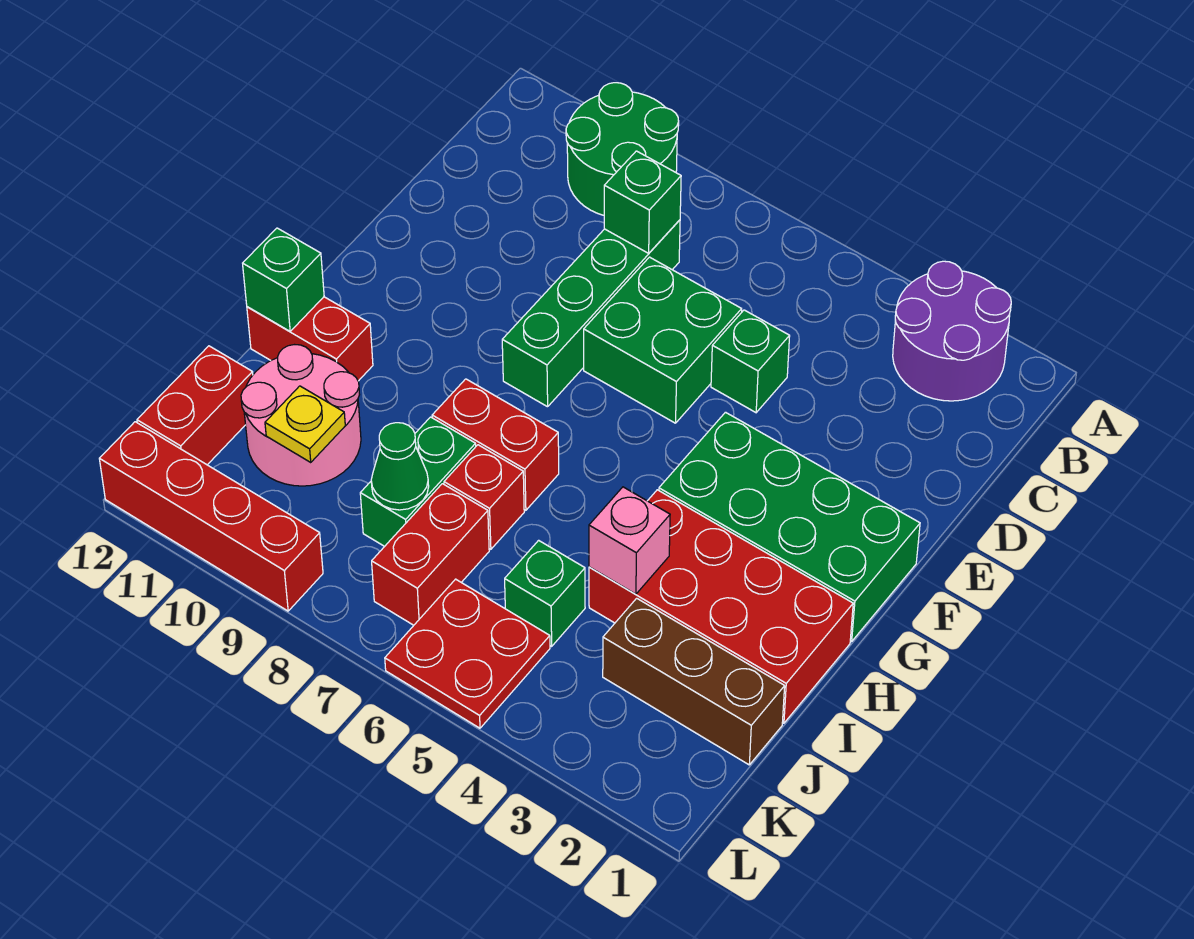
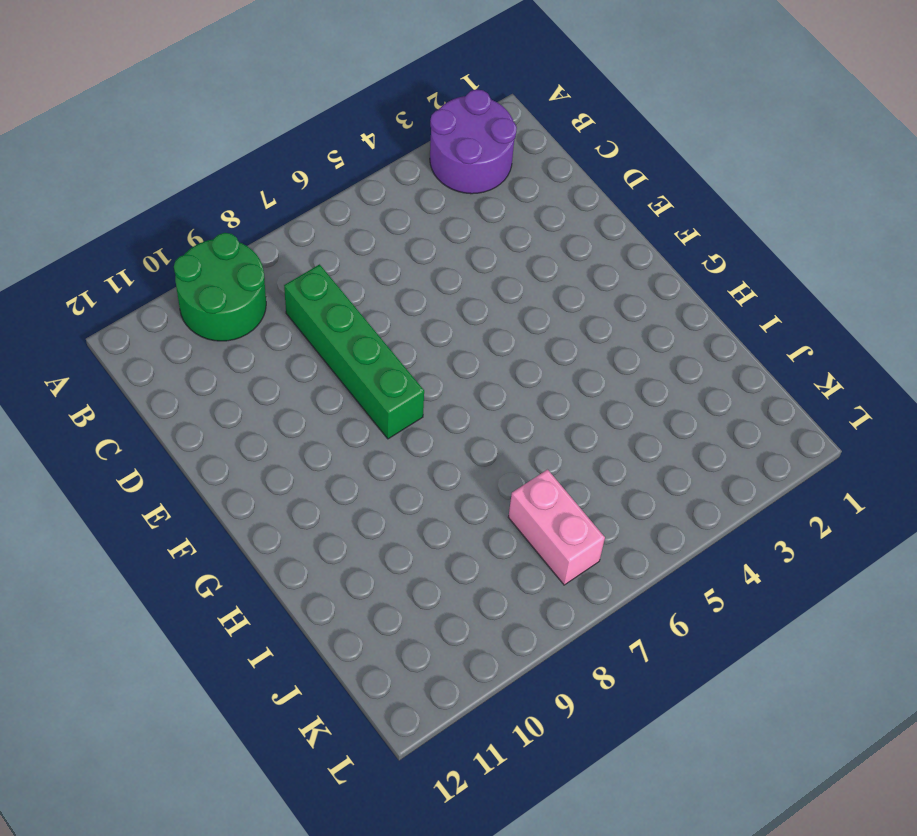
pink 1x2 brick [508,470,605,585] -> red 1x2 brick [372,484,489,625]
none -> green 1x1 brick [711,310,790,413]
none -> green 2x2 brick [584,257,742,423]
none -> green 2x4 brick [659,412,920,641]

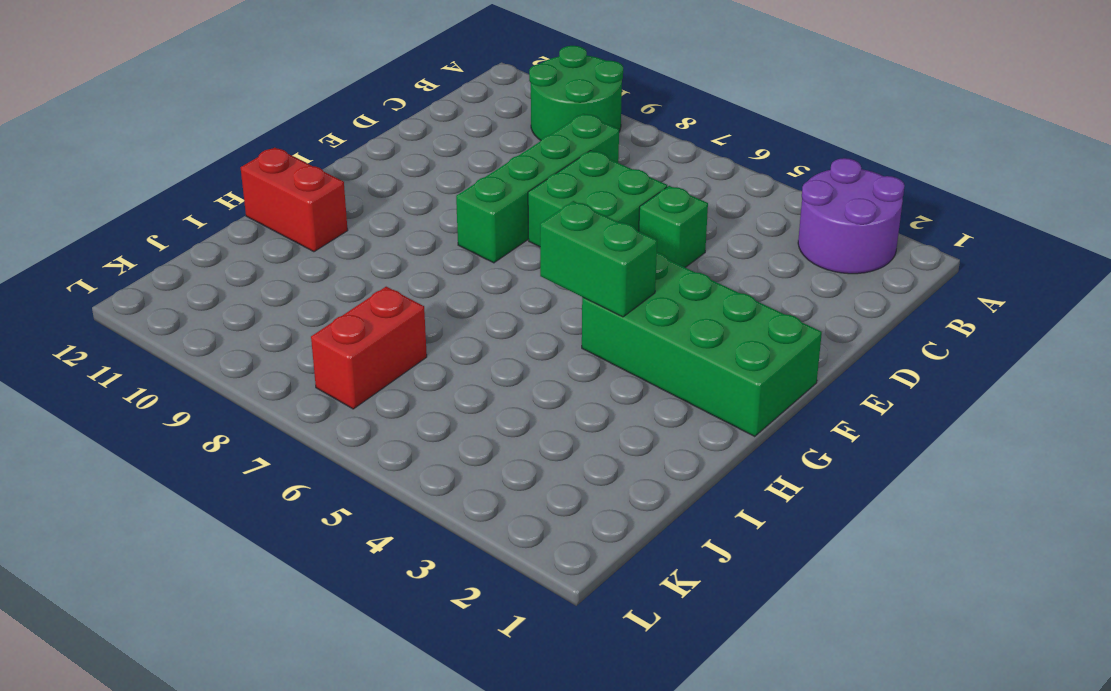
green 1x2 brick [540,201,657,317] -> green 1x2 brick turned to [360,417,476,546]
none -> red 2x4 brick [589,490,853,723]
none -> red 1x2 brick [432,379,559,510]
none -> red 1x1 brick [444,445,524,549]

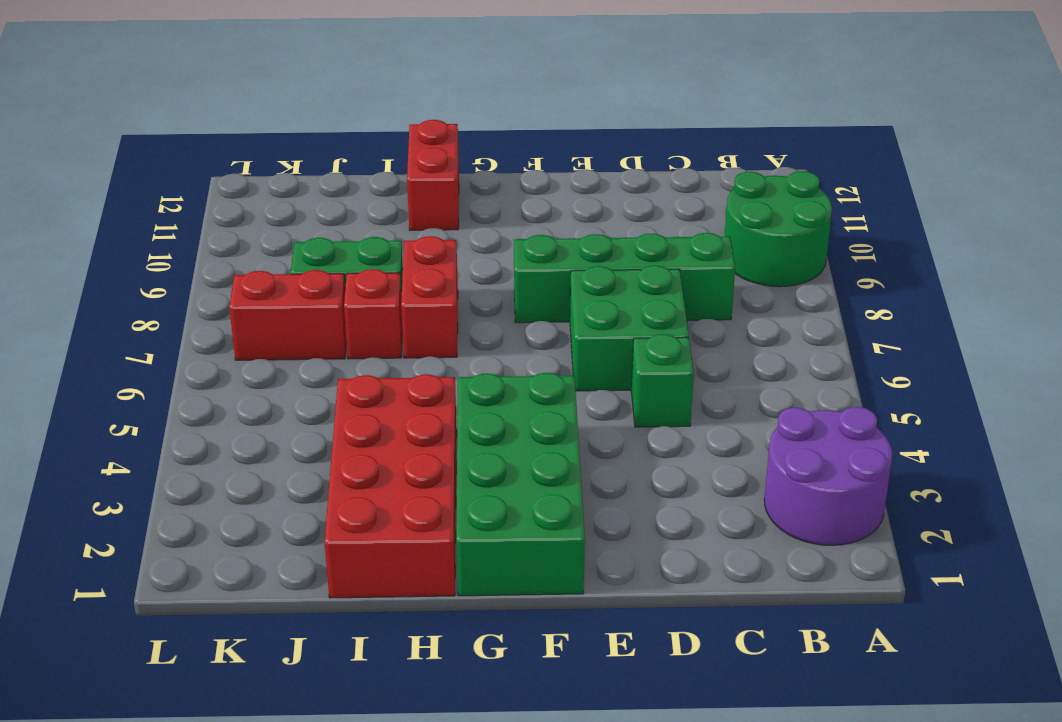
none -> pink 2x2 round brick [241,345,361,486]
none -> brown 1x3 brick [603,598,785,765]
none -> green 1x1 brick [505,540,585,646]

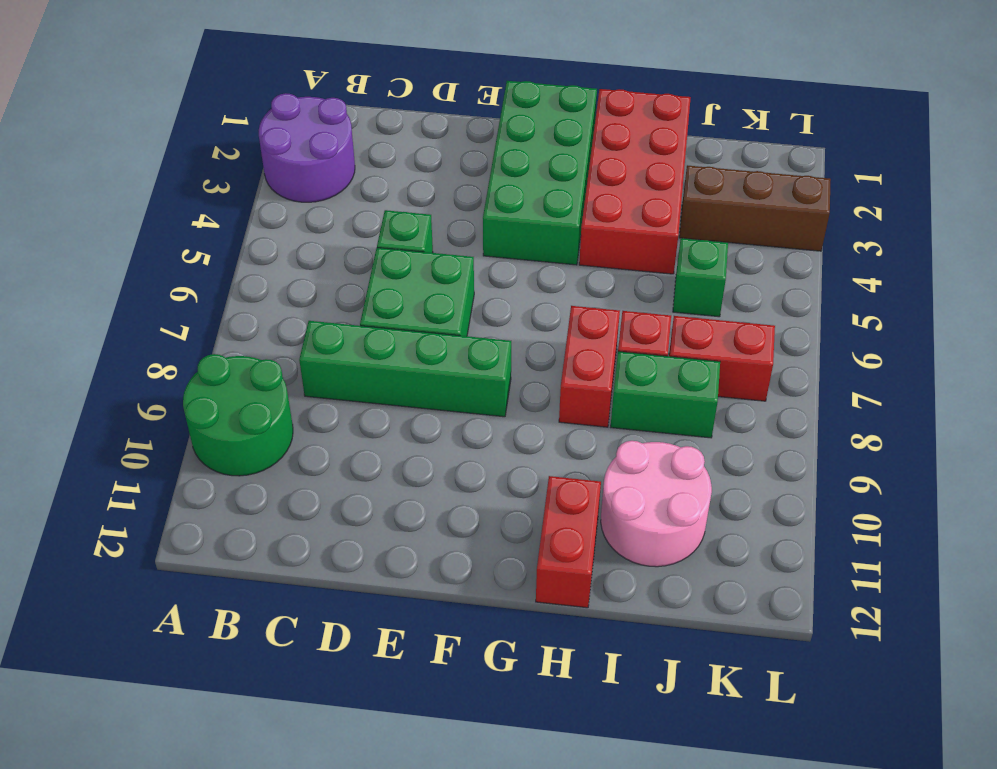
brown 1x3 brick [679,165,831,251] -> brown 1x3 brick turned to [603,598,785,765]
none -> red 1x2 brick [137,346,253,465]
none -> red 2x2 plate [385,579,550,728]
none -> red 1x4 brick [99,422,323,611]

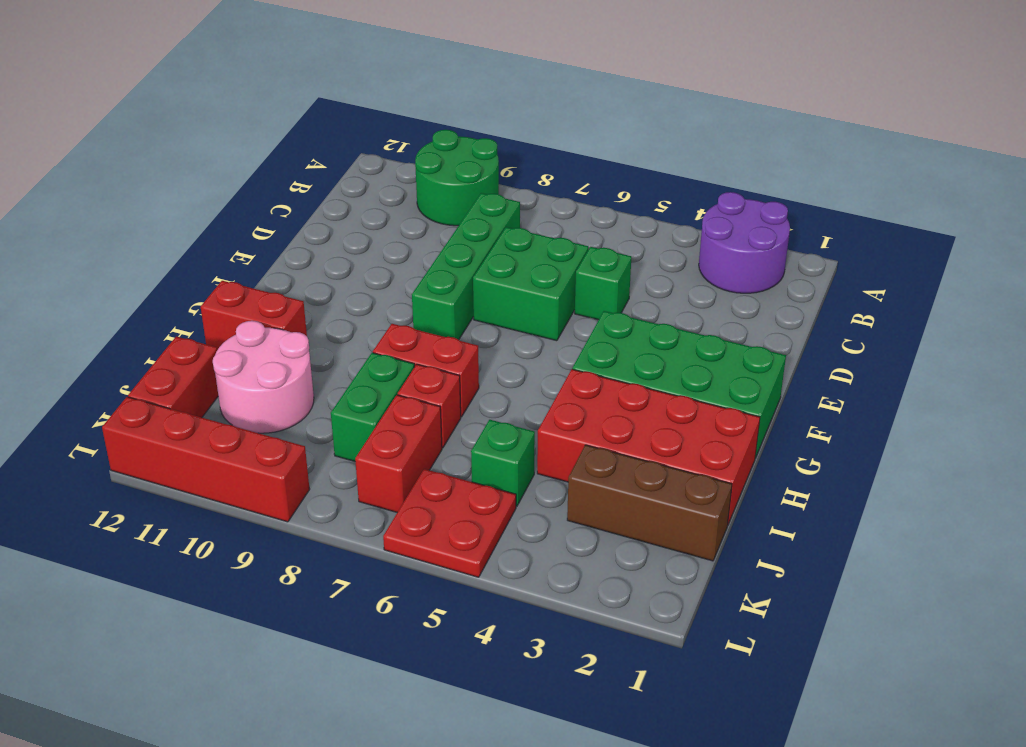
none -> green 1x1 brick [604,151,681,253]
none -> green 1x1 brick [243,228,324,331]
none -> pink 1x1 brick [589,487,670,594]

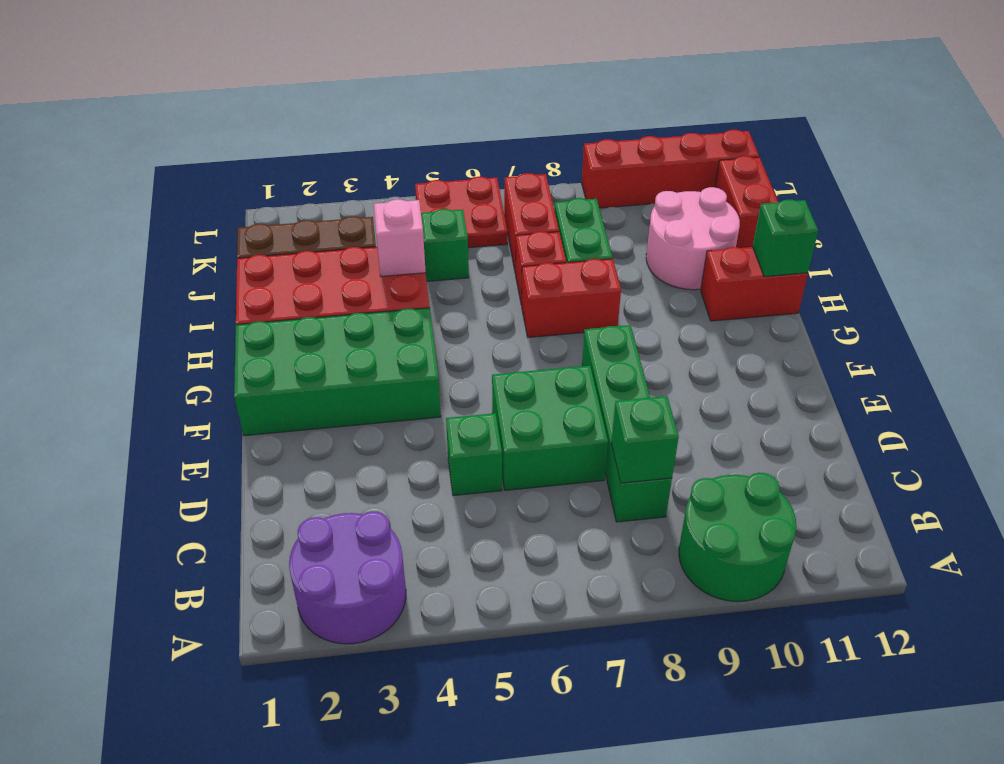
none -> green 1x1 cone [371,423,429,510]
none -> yellow 1x1 plate [265,386,345,462]

